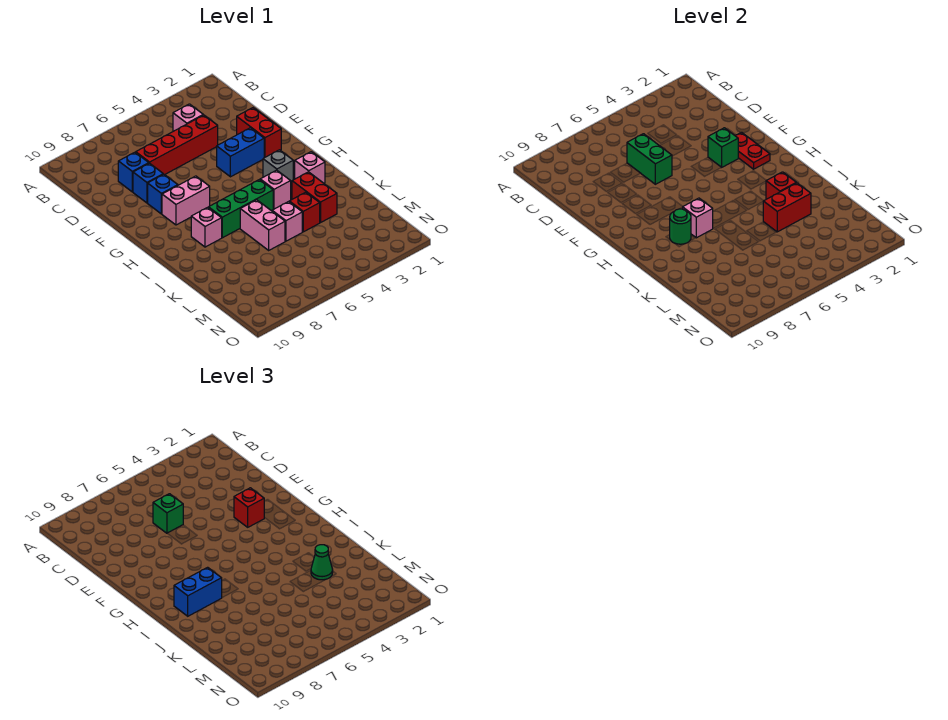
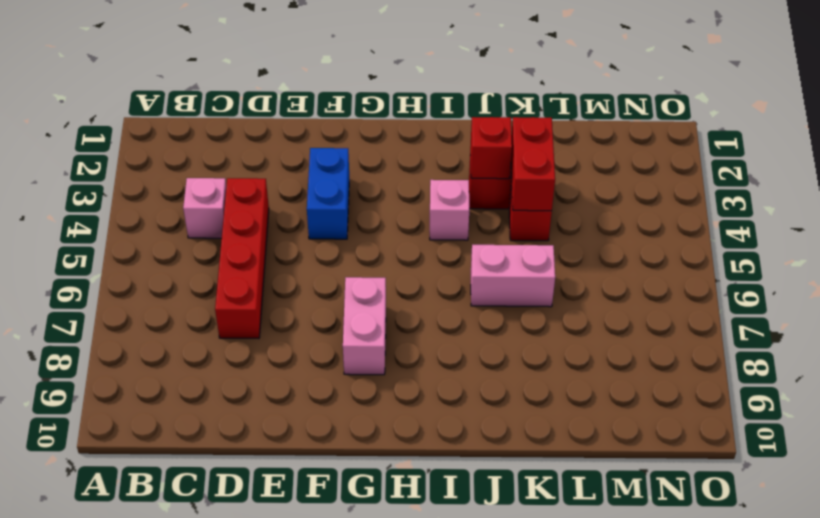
none -> blue 1x1 brick [118,152,149,192]
none -> red 1x2 brick [237,108,281,158]
none -> blue 1x1 brick [133,163,163,203]

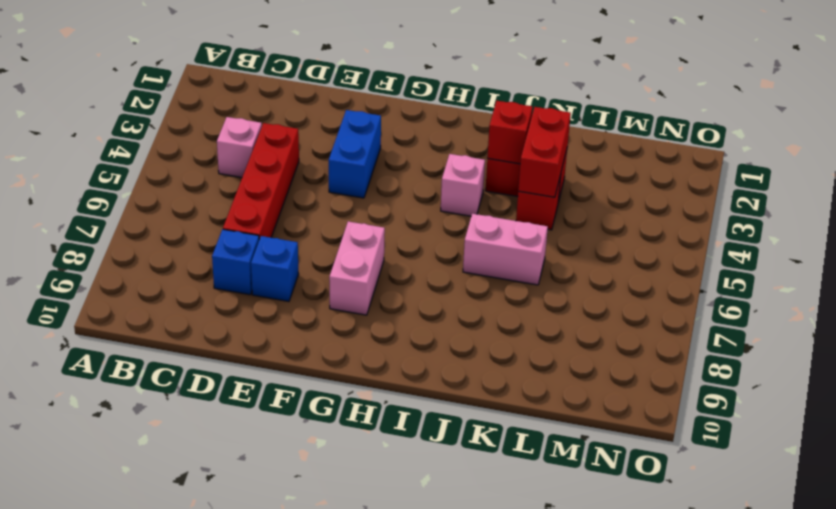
none -> red 1x2 brick [237,108,281,158]
none -> blue 1x1 brick [148,174,178,214]
none -> grey 1x1 brick [263,150,293,182]

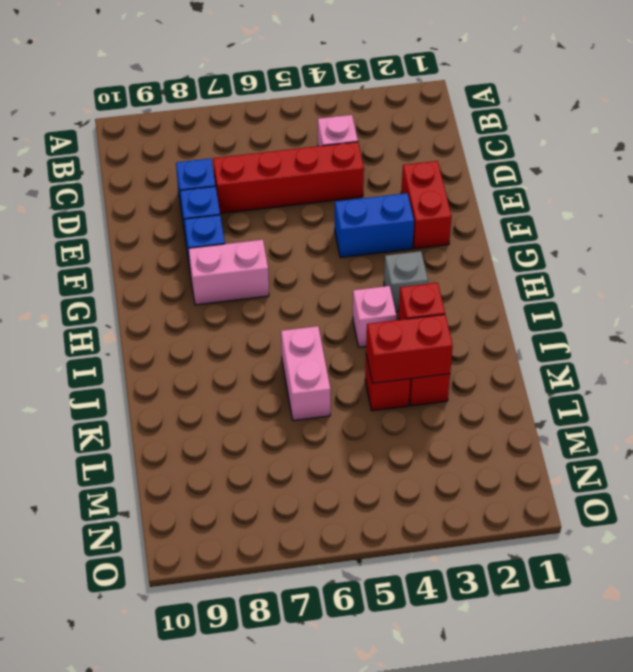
none -> pink 1x1 brick [295,152,325,183]
none -> green 1x3 brick [209,180,273,238]
none -> pink 1x1 brick [191,207,222,247]

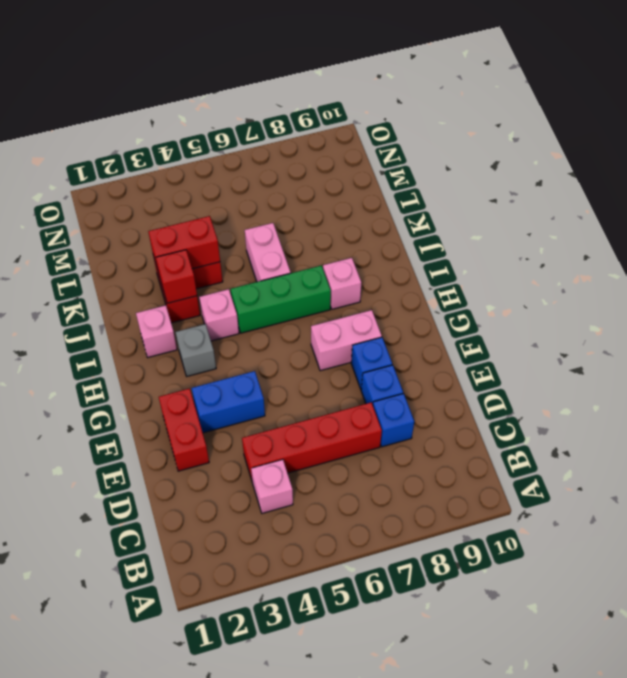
none -> pink 1x1 brick [272,202,302,241]
none -> green 1x2 brick [627,134,672,184]
none -> red 1x2 plate [735,132,770,169]

